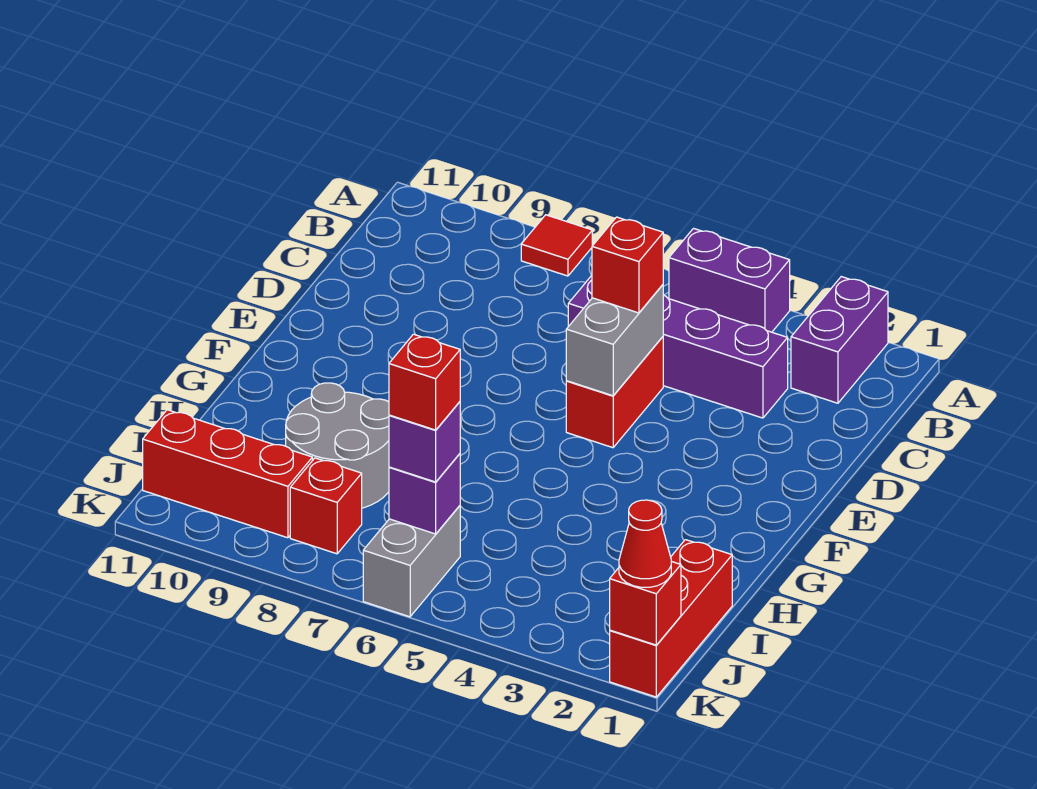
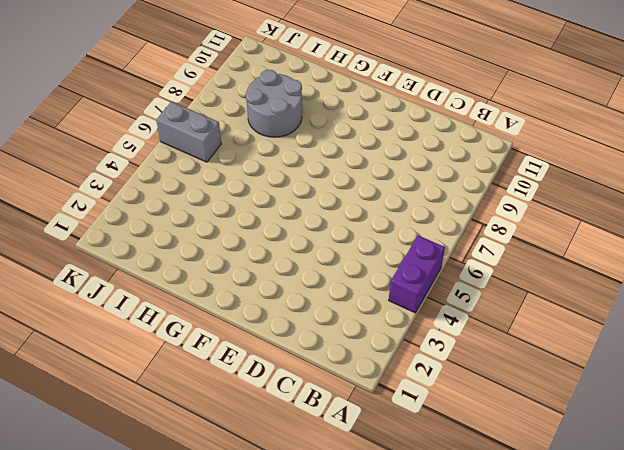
none -> purple 1x2 brick [791,277,888,403]
none -> red 1x1 tile [521,215,592,276]
none -> purple 1x4 brick [568,276,788,418]

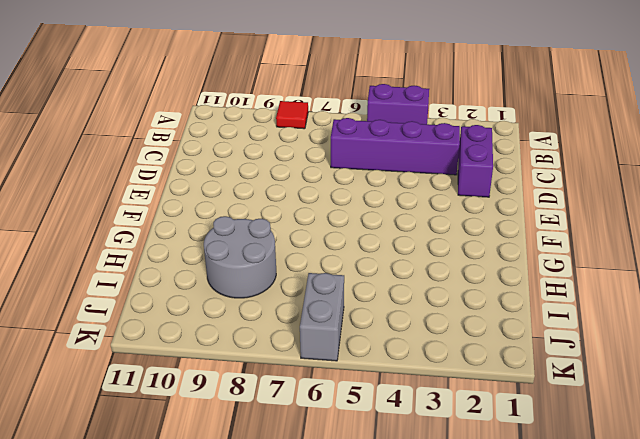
purple 1x2 brick [458,125,493,197] -> purple 1x2 brick moved to [791,277,888,403]
none -> red 1x2 brick [566,337,663,448]
none -> red 1x3 brick [610,540,732,697]
none -> red 1x1 brick [290,458,362,554]

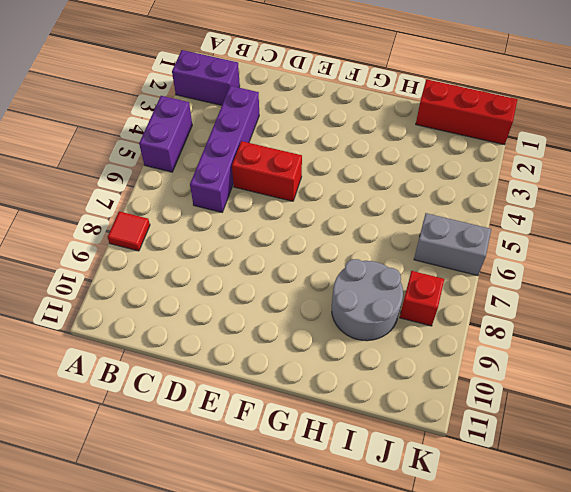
none -> red 1x3 brick [143,410,312,538]
none -> grey 1x2 brick [566,285,663,396]
none -> purple 1x1 brick [389,454,460,534]

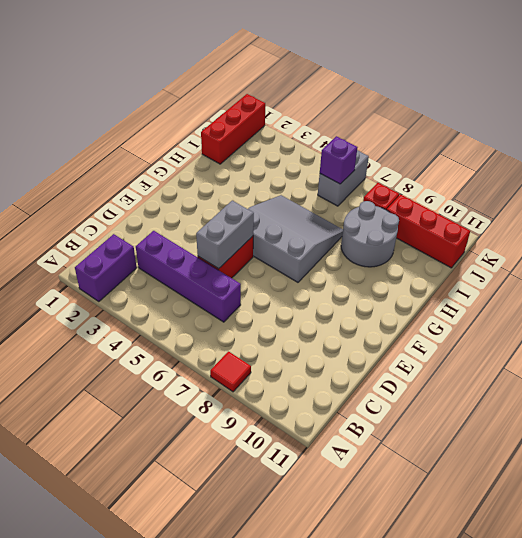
grey 3x3 slope [248,195,343,282] -> none
none -> purple 1x2 brick [669,228,790,332]
none -> red 1x1 brick [610,561,681,645]
none -> red 1x1 brick [592,217,663,313]

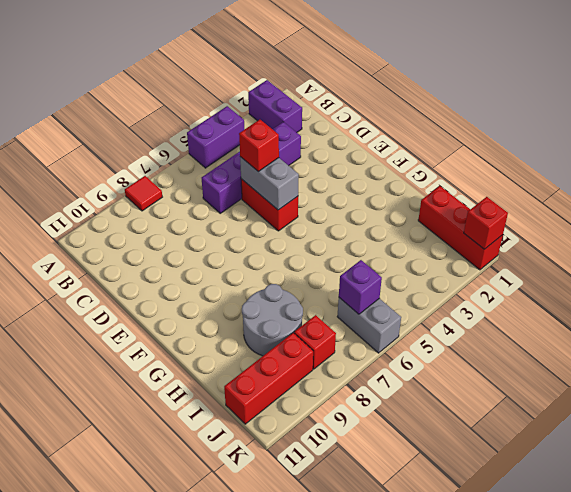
none -> purple 1x1 brick [389,402,460,482]
none -> red 1x1 cone [619,500,671,587]
none -> red 1x1 brick [389,334,460,430]

